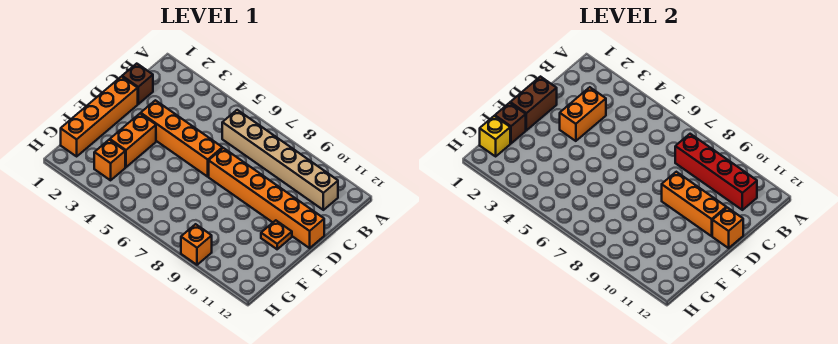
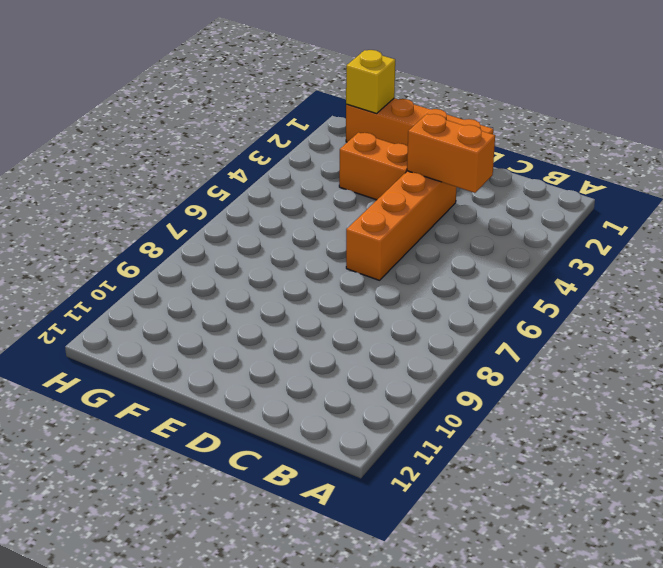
none -> tan 1x6 brick [222,110,338,210]
none -> brown 1x1 brick [122,64,153,104]
none -> orange 1x6 brick [209,148,324,248]

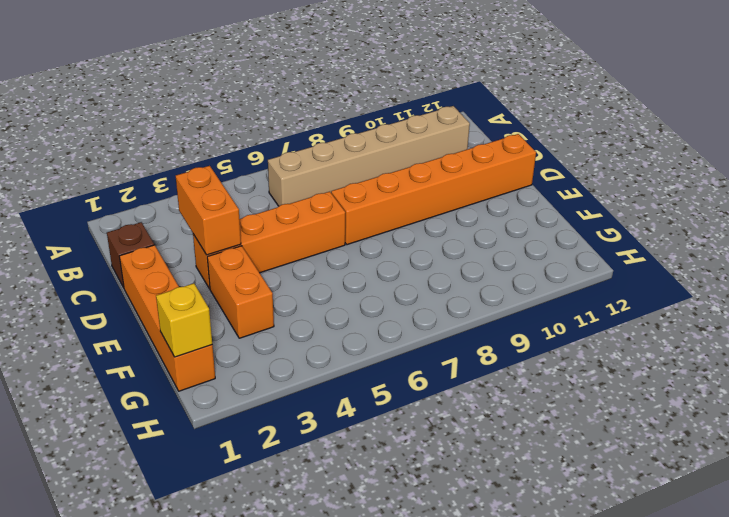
none -> orange 1x1 plate [261,220,292,249]
none -> orange 1x1 brick [94,140,125,180]
none -> orange 1x1 brick [181,224,212,265]

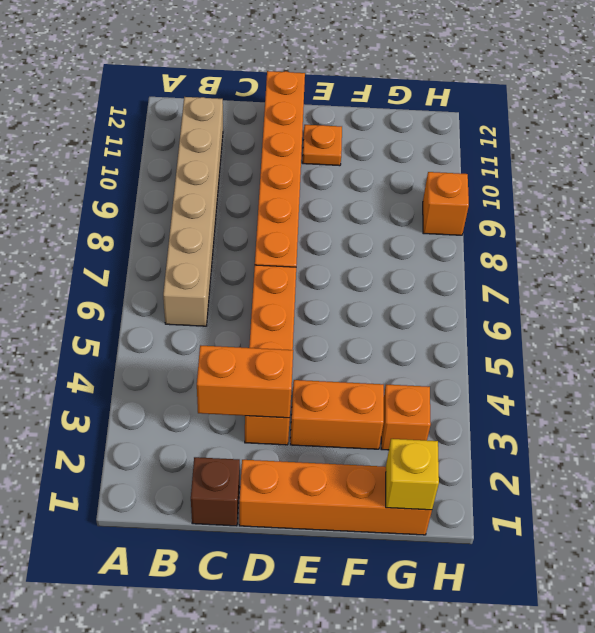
none -> red 1x4 brick [675,134,757,210]
none -> brown 1x2 brick [510,77,557,130]
none -> orange 1x3 brick [662,172,726,236]

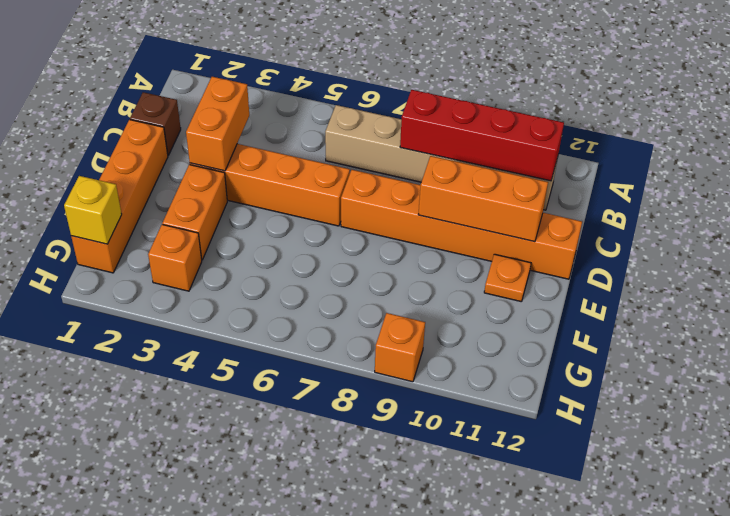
none -> brown 1x2 brick [510,77,557,130]
none -> orange 1x1 brick [712,208,743,248]
none -> brown 1x1 brick [495,103,526,143]

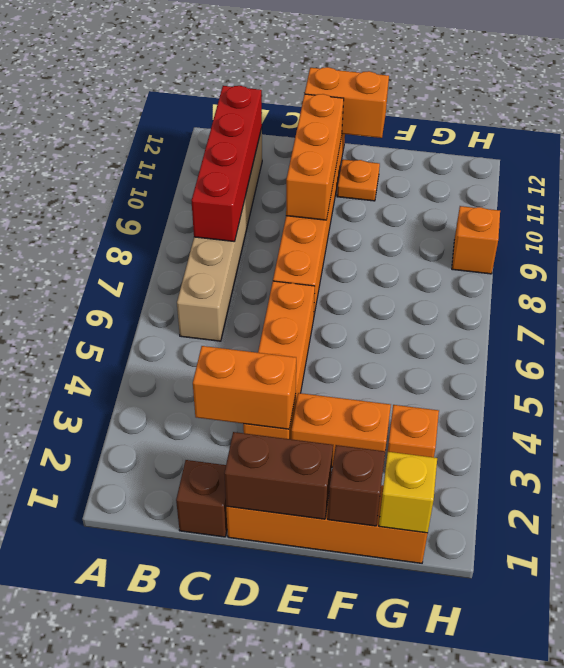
orange 1x2 brick [305,67,389,138] -> orange 1x1 brick [712,208,743,248]

